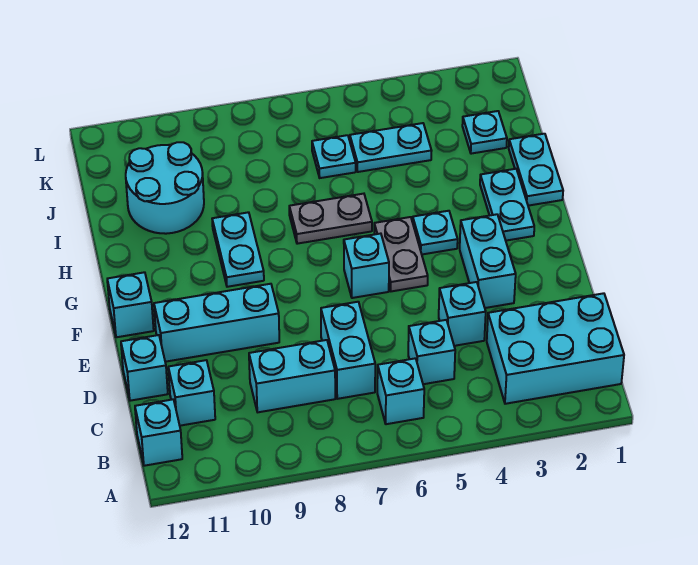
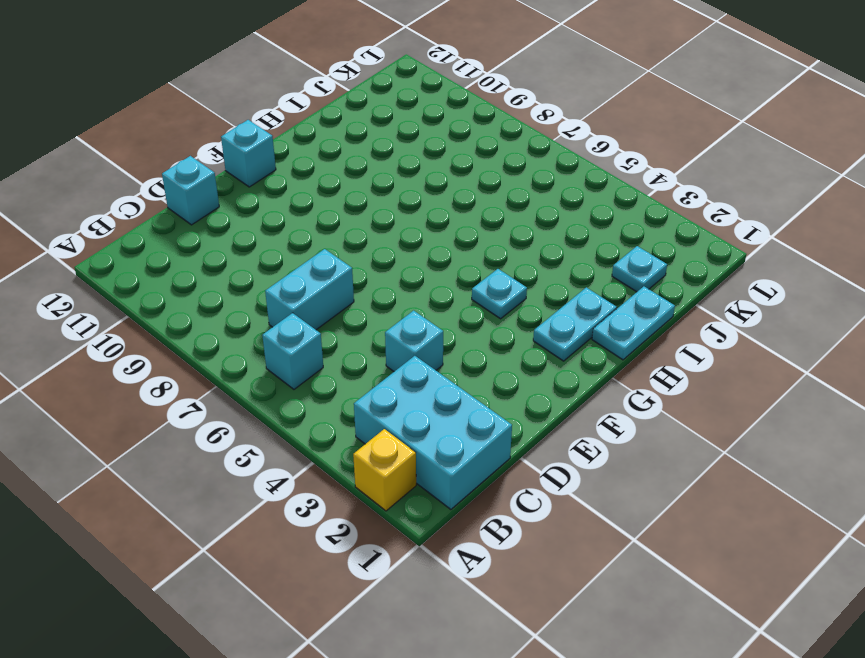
yellow 1x1 brick [353,429,416,511] -> none
none -> cyan 1x1 brick [135,399,182,466]
none -> cyan 1x1 brick [408,320,455,384]
none -> cyan 1x2 brick [249,340,335,412]

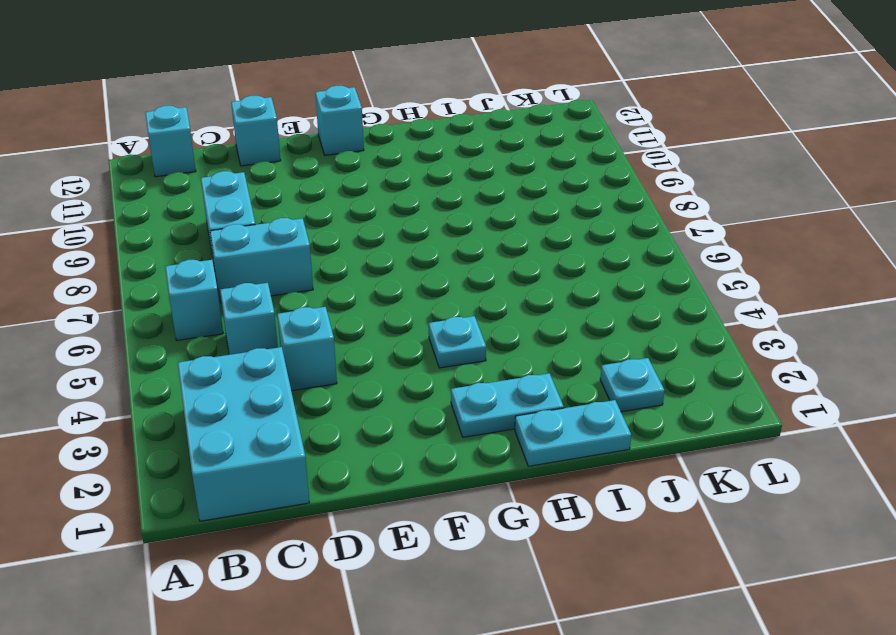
none -> cyan 1x1 brick [168,360,215,426]
none -> cyan 1x2 brick [460,214,516,308]
none -> cyan 1x3 brick [154,284,279,362]

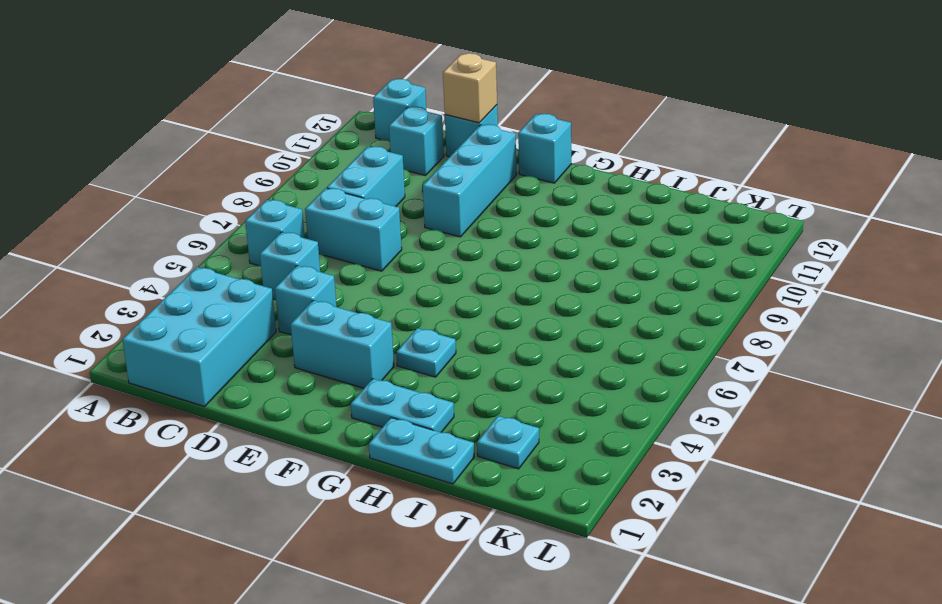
tan 1x1 brick [443,53,497,123] -> none
none -> grey 1x2 plate [374,217,428,291]
none -> cyan 1x1 brick [344,234,389,298]
none -> cyan 1x2 plate [212,212,264,287]

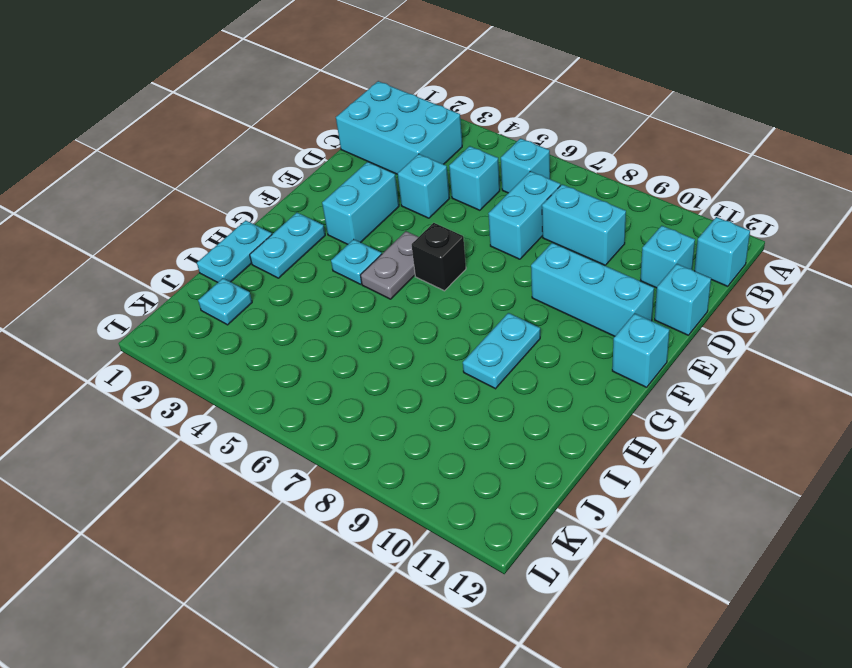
black 1x1 brick [412,223,466,291] -> cyan 1x1 brick [344,234,389,298]
none -> grey 1x2 plate [289,194,372,244]
none -> cyan 2x2 round brick [126,142,204,234]
none -> cyan 1x2 plate [350,123,432,172]

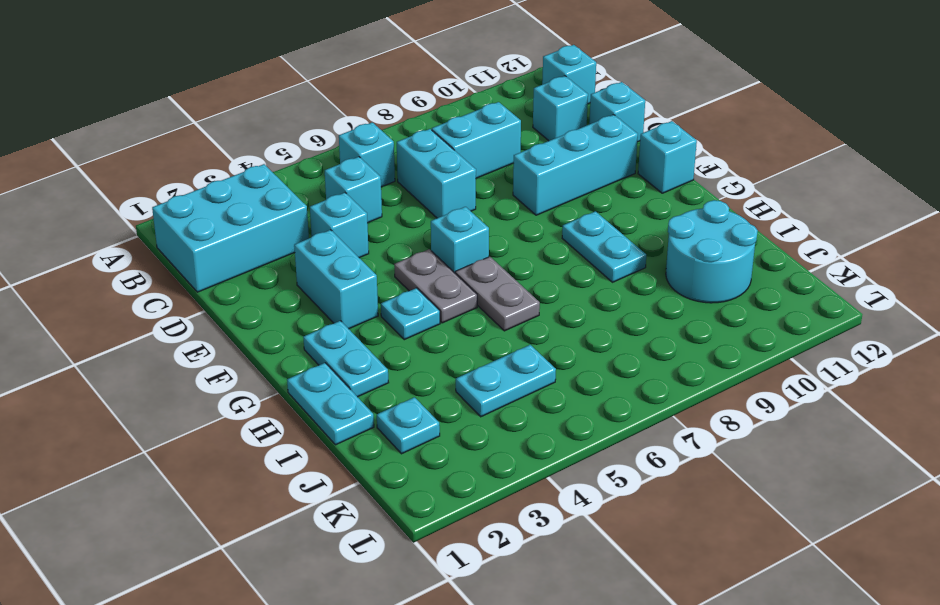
grey 1x2 plate [455,257,540,331] -> grey 1x2 plate turned to [289,194,372,244]
none -> cyan 1x1 plate [312,135,356,178]

